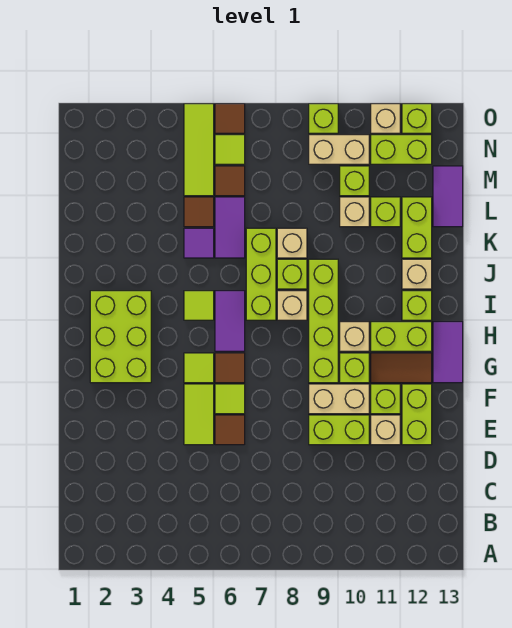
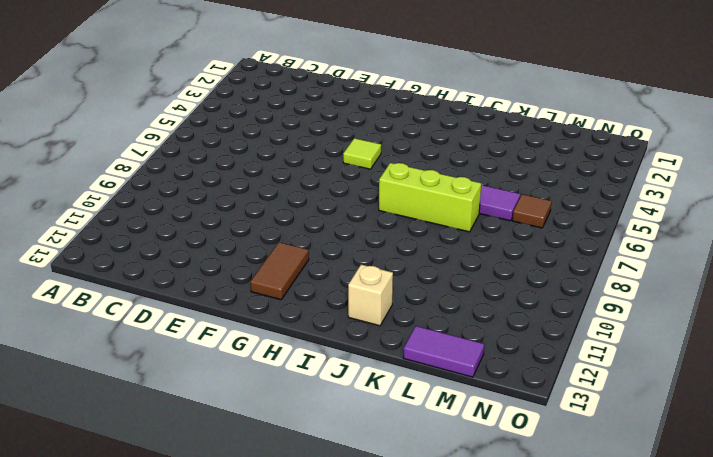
none -> lime 1x2 tile [184,384,214,445]
none -> brown 1x1 tile [215,415,245,445]
none -> lime 1x2 brick [309,415,369,445]
none -> tan 1x1 brick [371,415,400,445]

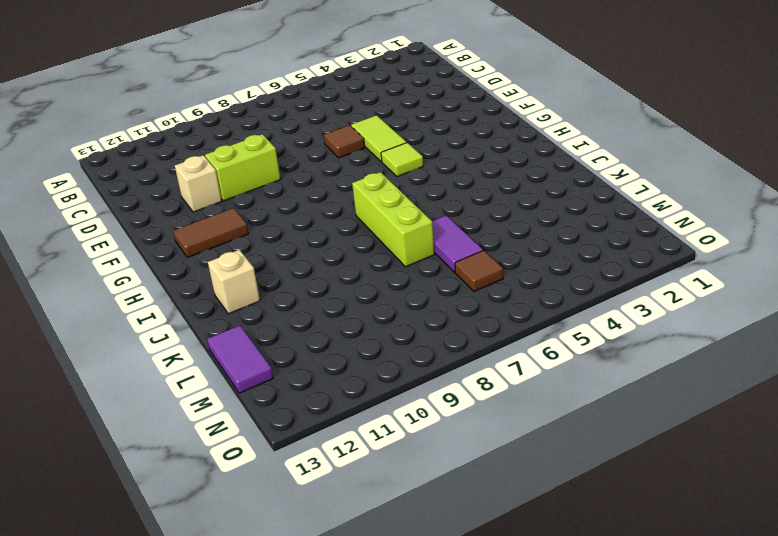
none -> lime 1x2 brick [402,384,432,445]
none -> lime 1x1 tile [215,384,245,414]
none -> tan 1x2 brick [309,384,369,414]
none -> lime 1x1 brick [371,384,400,414]

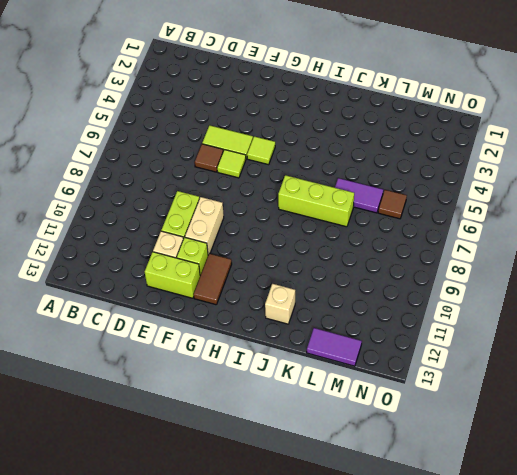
none -> lime 2x3 brick [90,291,151,383]
none -> brown 1x1 tile [215,353,245,383]
none -> lime 1x4 brick [309,259,338,383]
none -> lime 1x1 brick [340,353,369,383]

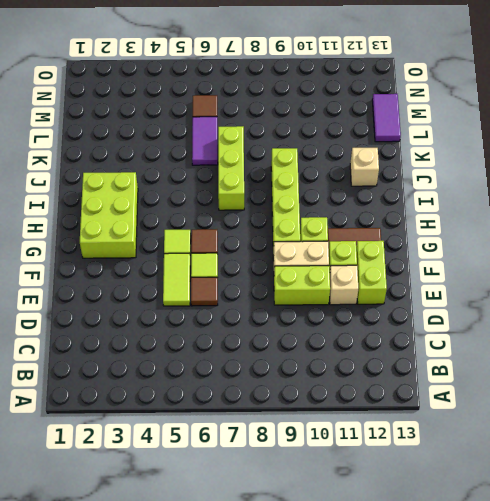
none -> purple 1x2 tile [433,322,463,383]
none -> purple 1x2 tile [215,291,245,351]
none -> tan 1x1 brick [340,322,369,351]
none -> lime 1x2 brick [371,322,432,351]

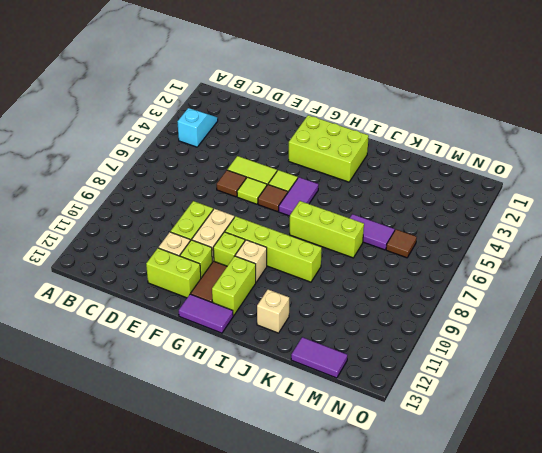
cyan 1x2 slope [177,108,218,147] -> none
purple 1x2 tile [279,177,319,216] -> purple 1x2 tile turned to [215,291,245,351]
none -> lime 1x1 tile [184,291,214,320]
none -> tan 1x1 brick [277,291,307,320]
none -> lime 1x1 brick [402,291,432,320]
none -> lime 1x1 brick [277,259,307,289]

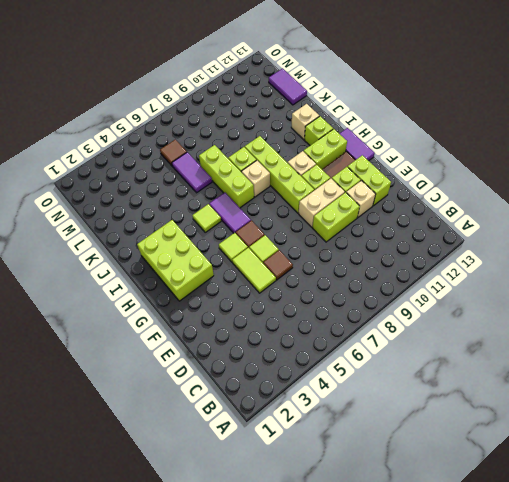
none -> purple 1x1 tile [184,228,214,258]
none -> tan 1x1 brick [277,228,307,258]
none -> lime 1x2 brick [402,197,432,258]
none -> brown 1x1 tile [184,197,214,227]

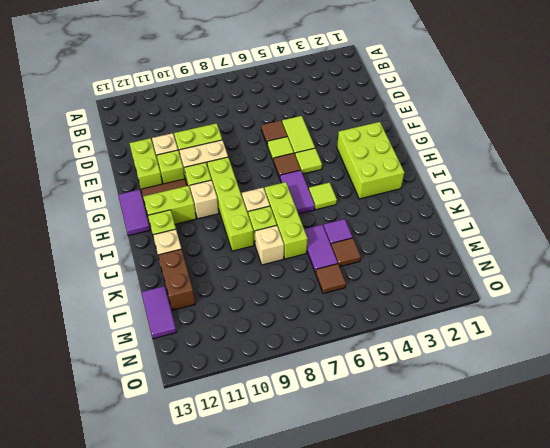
brown 1x2 brick [158,249,195,310] -> lime 1x2 brick [402,197,432,258]
none -> tan 1x1 brick [340,197,369,227]
none -> lime 1x1 brick [371,197,400,227]
none -> lime 1x3 tile [184,104,214,196]
none -> lime 1x1 brick [340,166,369,196]

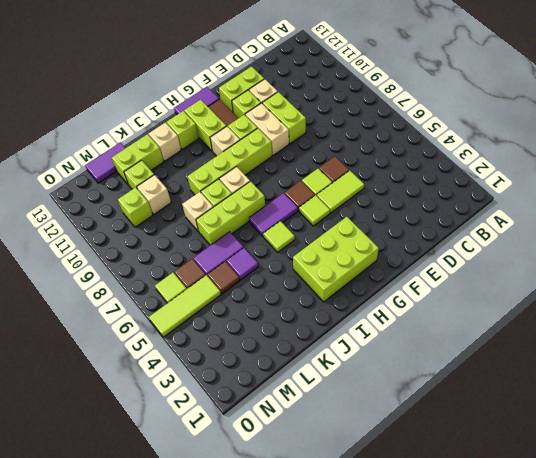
none -> tan 1x2 brick [309,135,369,164]
none -> lime 1x2 brick [371,135,432,164]
none -> brown 1x1 tile [215,104,245,133]
none -> lime 1x1 brick [309,104,338,133]

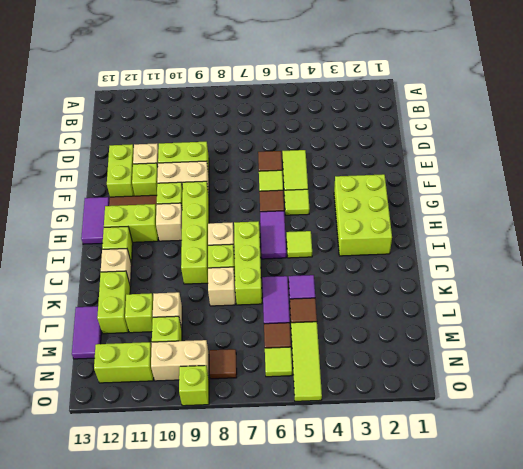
brown 1x1 tile [209,349,237,379] -> brown 1x1 tile moved to [215,104,245,133]
none -> tan 1x1 brick [371,104,400,133]
none -> lime 1x1 brick [402,104,432,133]

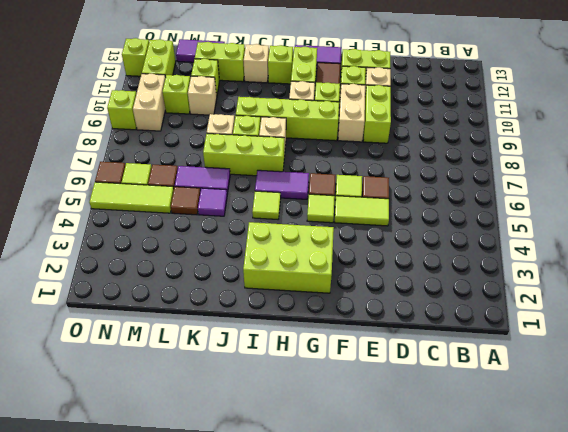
none -> tan 1x1 brick [371,104,400,133]

